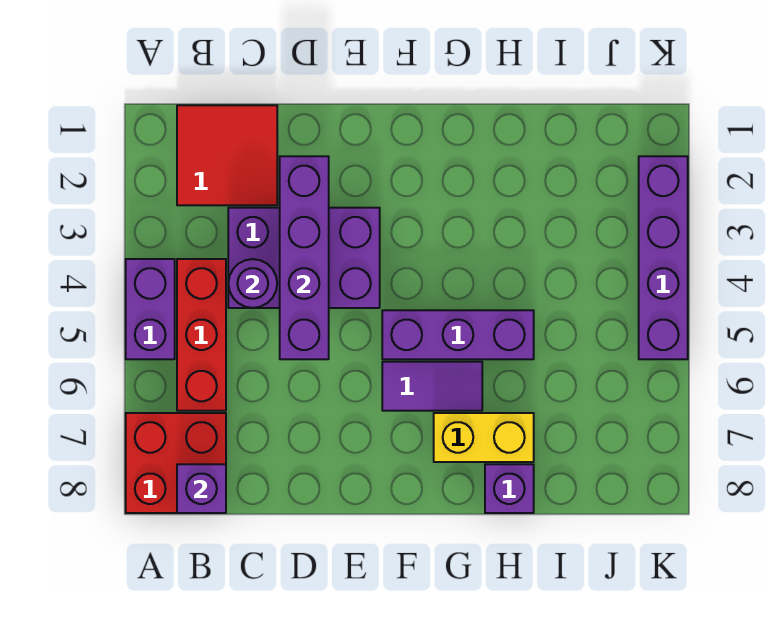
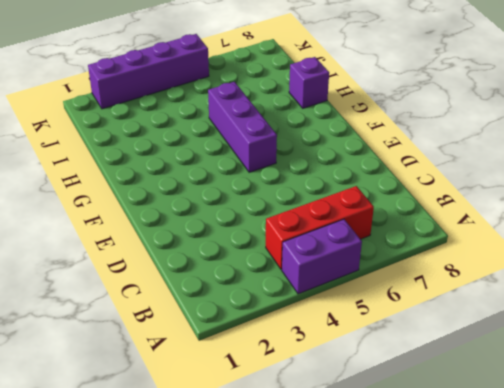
none -> red 2x2 brick [126,413,226,513]
none -> red 2x2 tile [177,105,277,205]
none -> purple 2x3 brick [228,208,380,308]

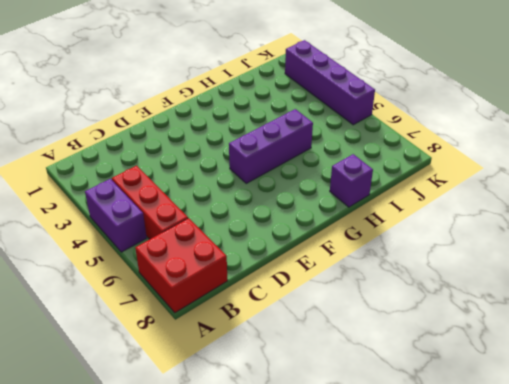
none -> red 2x2 tile [177,105,277,205]
none -> purple 2x3 brick [228,208,380,308]
none -> purple 1x2 tile [382,362,482,411]

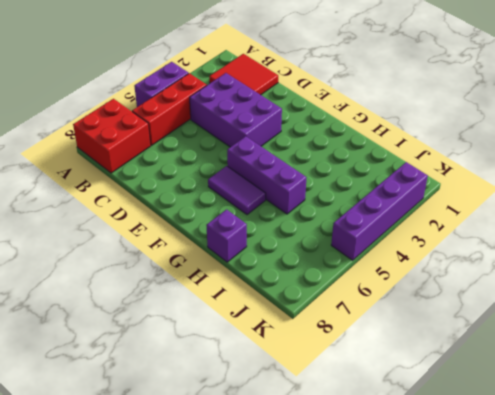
none -> yellow 1x2 brick [434,413,534,462]
none -> purple 1x1 brick [177,464,226,513]
none -> purple 1x1 round brick [228,259,277,308]

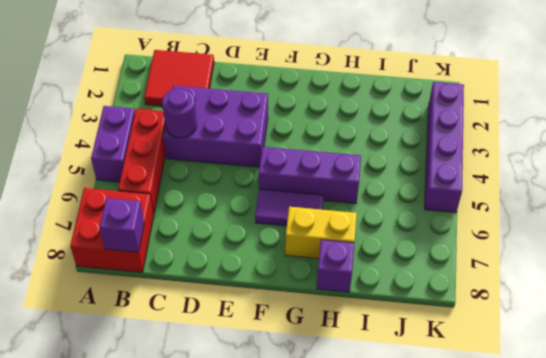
none -> purple 1x4 brick [280,156,329,359]

